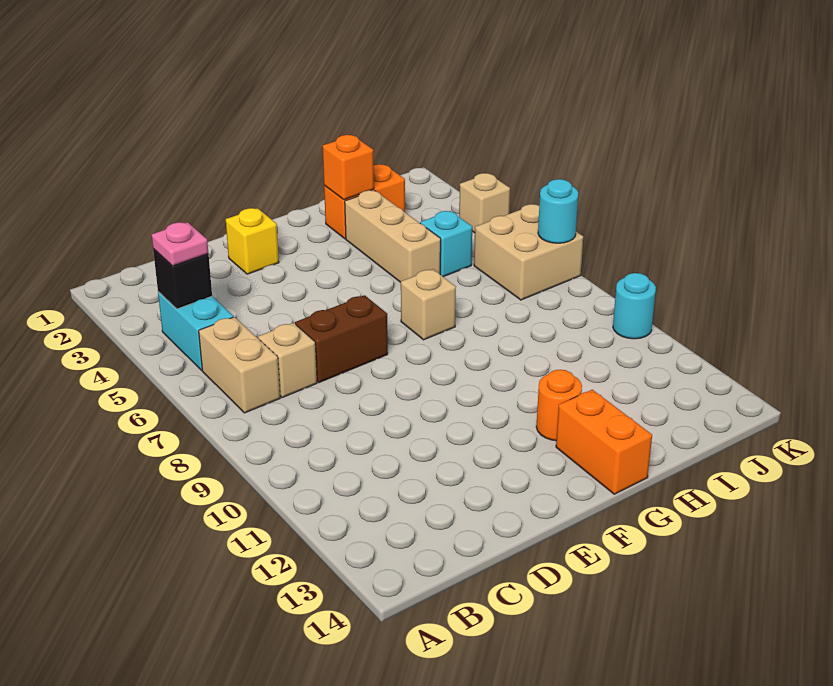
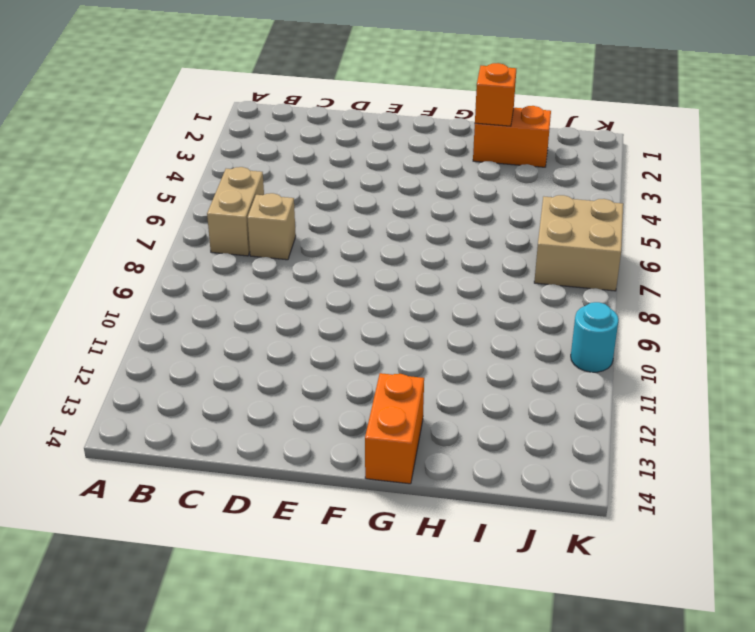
none -> cyan 1x2 brick [158,292,233,370]
none -> brown 1x2 brick [295,295,388,383]
none -> yellow 1x1 brick [226,208,279,274]

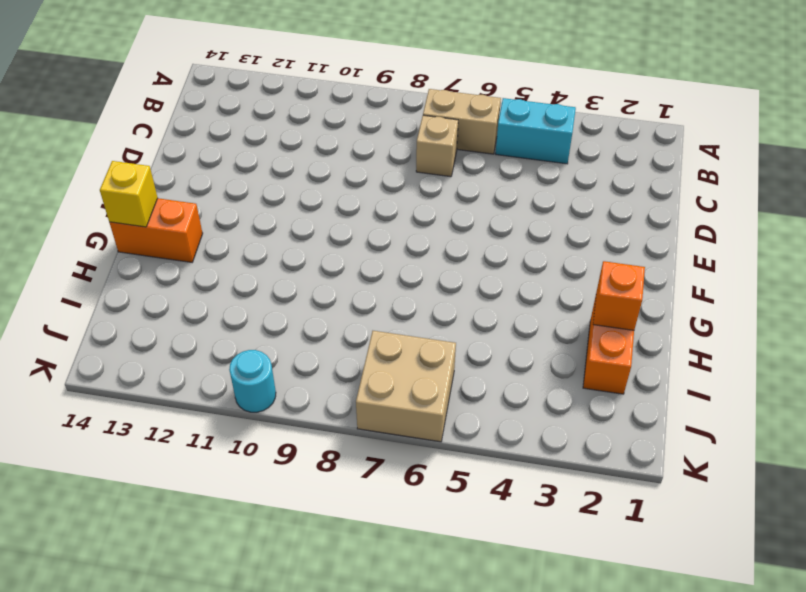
yellow 1x1 brick [100,161,158,227] -> yellow 1x1 brick moved to [226,208,279,274]
none -> brown 1x2 brick [295,295,388,383]
none -> tan 1x1 brick [401,269,456,340]
none -> orange 1x1 round brick [536,370,582,441]

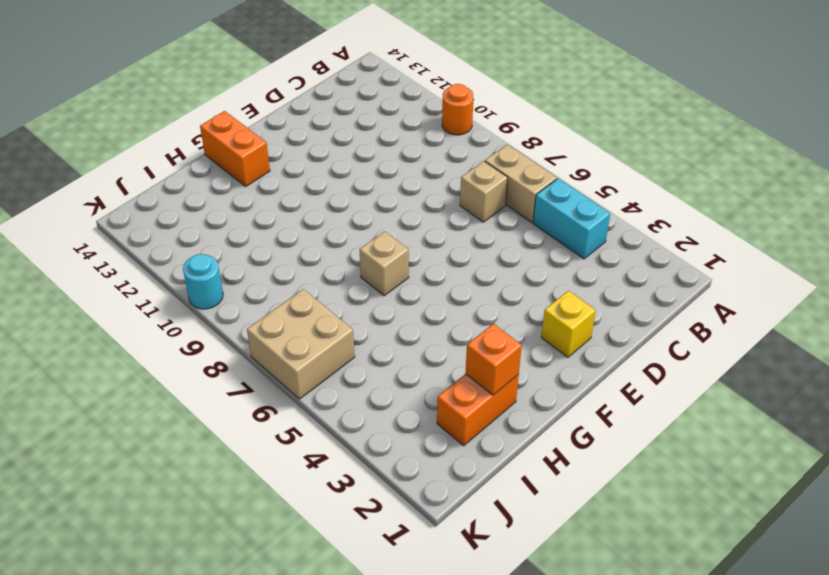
orange 1x1 round brick [442,84,473,135] -> orange 1x1 round brick moved to [536,370,582,441]
none -> brown 1x2 brick [295,295,388,383]
none -> tan 1x3 brick [345,190,441,282]
none -> cyan 1x1 brick [420,211,472,277]

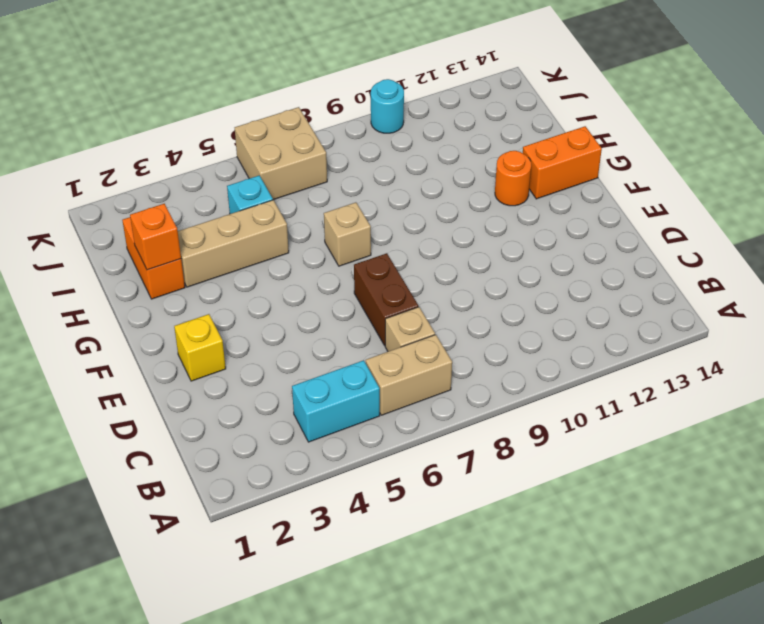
none -> tan 1x1 brick [459,173,510,233]
none -> black 1x1 brick [153,249,212,309]
none -> cyan 1x1 round brick [538,179,578,243]

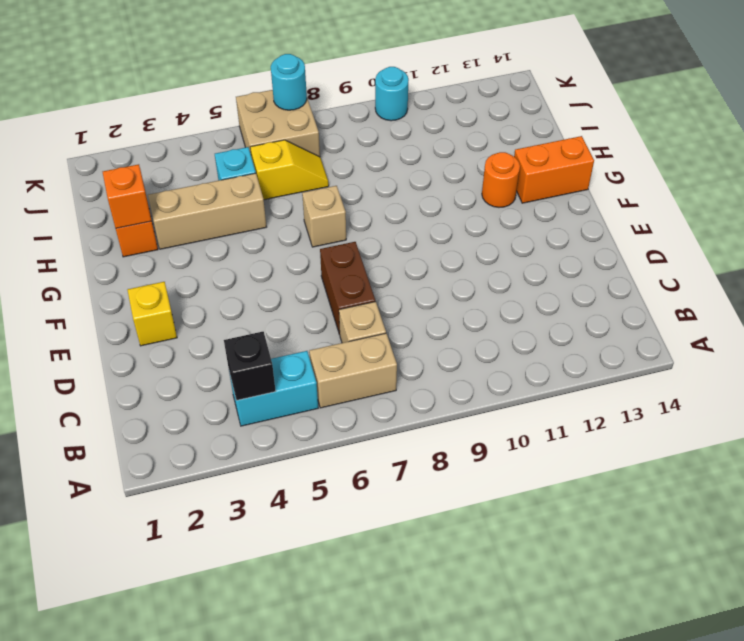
yellow 1x2 slope [250,140,329,200] -> none
none -> tan 1x1 brick [459,173,510,233]
none -> pink 1x1 plate [152,222,208,266]

